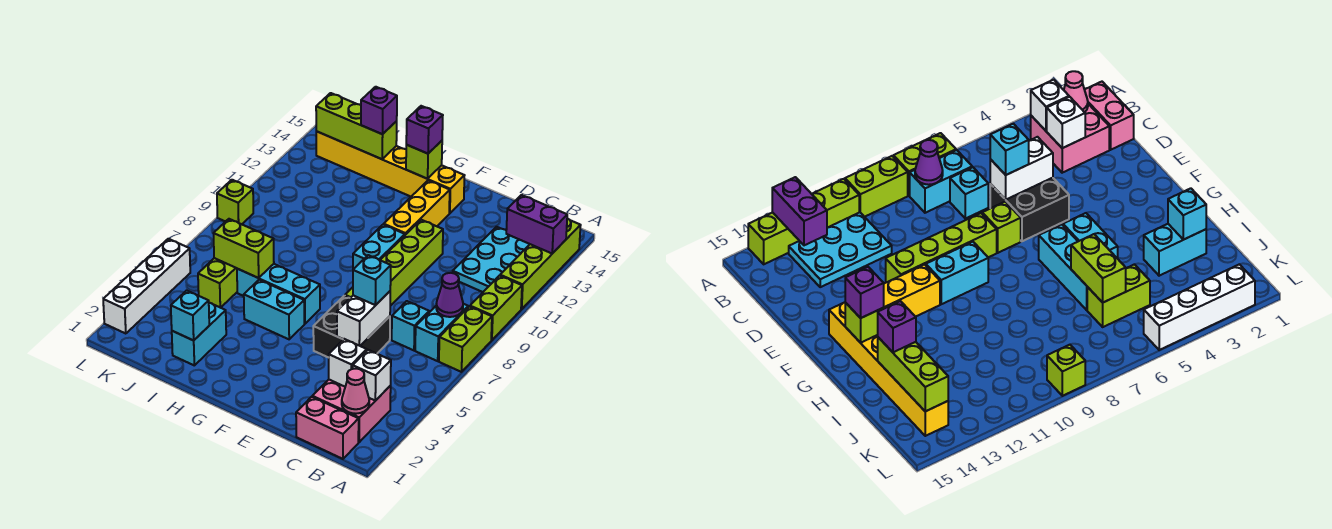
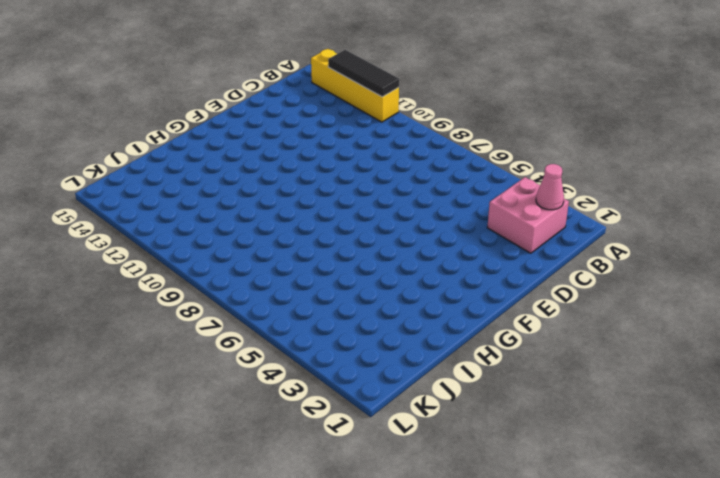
yellow 1x4 brick [311,49,399,122] -> lime 1x4 brick [500,218,581,309]
black 1x3 tile [328,50,399,97] -> purple 1x2 brick [506,195,567,254]
none -> lime 1x2 brick [439,307,492,372]
none -> lime 1x2 brick [470,276,522,340]
none -> pink 1x2 brick [296,397,359,459]
none -> cyan 1x2 brick [415,304,468,361]

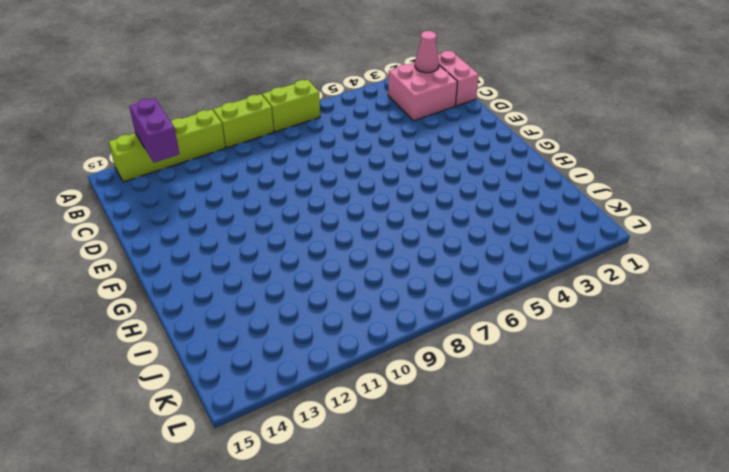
none -> cyan 1x2 brick [415,304,468,361]
none -> cyan 2x3 plate [453,227,530,292]
none -> cyan 1x1 brick [392,301,429,350]
none -> black 2x2 brick [313,296,390,358]

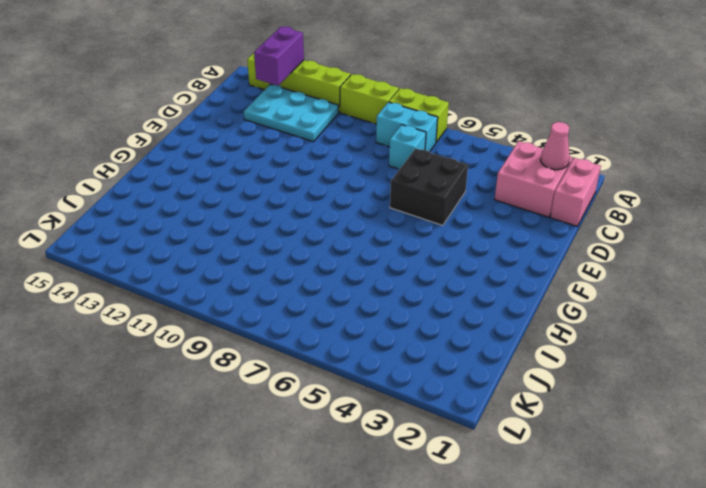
none -> lime 1x1 brick [982,202,1021,253]
none -> lime 1x4 brick [381,220,443,306]
none -> cyan 1x2 brick [353,224,405,269]
none -> yellow 1x3 brick [384,180,450,235]

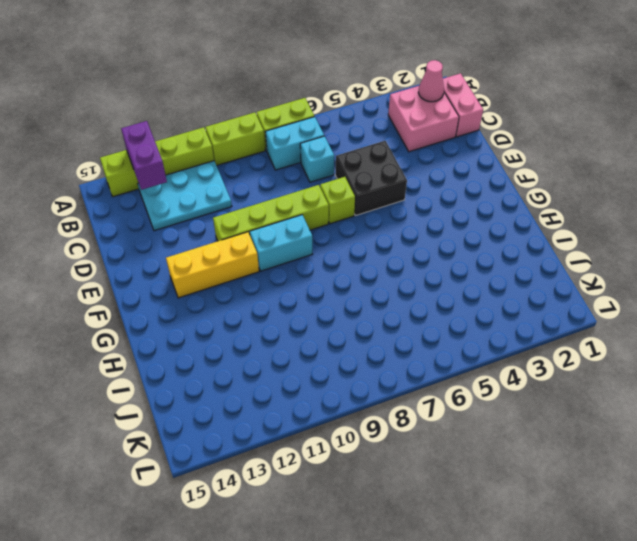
none -> yellow 1x6 brick [316,131,465,213]
none -> cyan 1x2 brick [244,280,304,339]
none -> cyan 1x3 brick [237,264,320,324]
none -> cyan 1x2 brick [172,303,226,365]

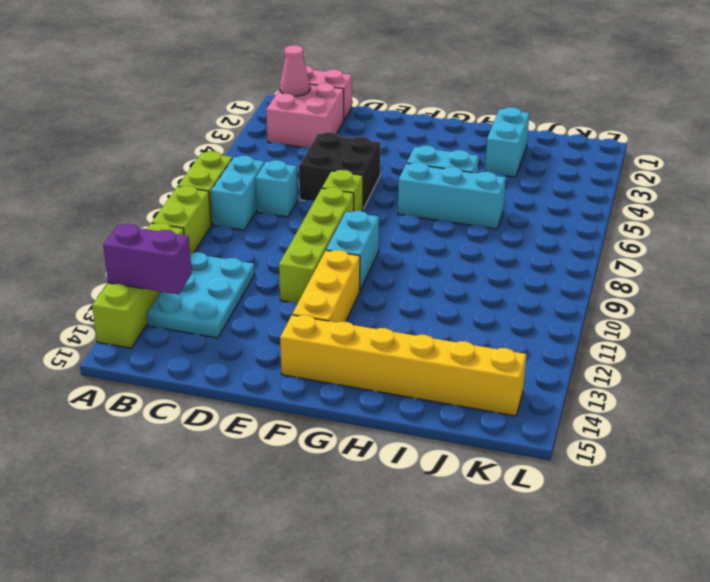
none -> lime 1x2 brick [198,258,237,308]
none -> white 1x4 brick [103,239,190,334]
none -> lime 1x1 brick [217,180,253,224]
none -> white 1x1 brick [353,350,391,401]

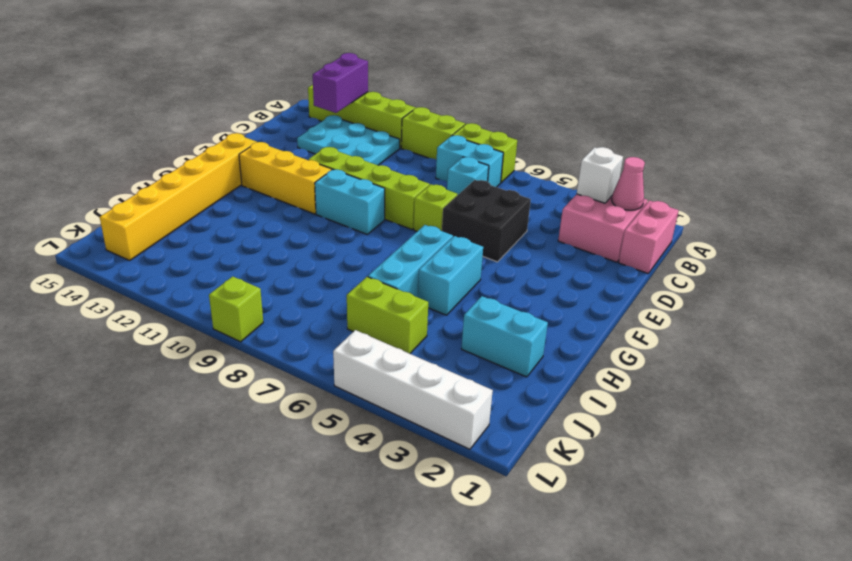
none -> purple 1x1 cone [436,273,463,317]
none -> white 1x1 brick [329,339,367,387]
none -> white 1x2 brick [337,291,390,346]
none -> lime 1x1 brick [406,141,442,179]

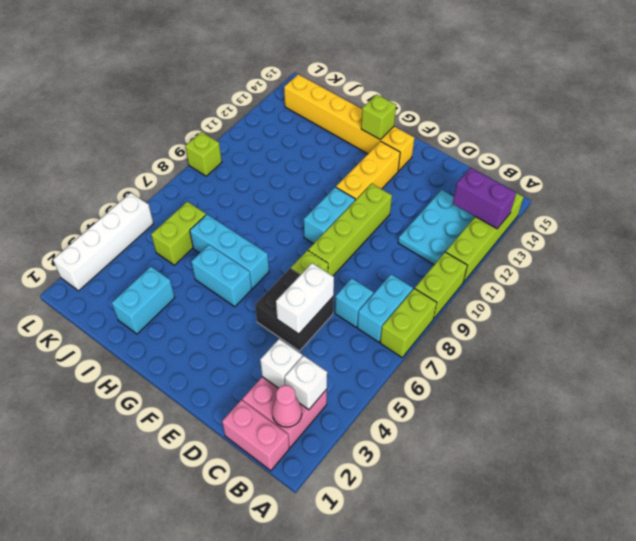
none -> purple 1x1 cone [436,273,463,317]
none -> cyan 1x1 brick [171,290,209,341]
none -> lime 1x2 brick [213,219,274,278]
none -> lime 1x3 brick [316,93,397,159]

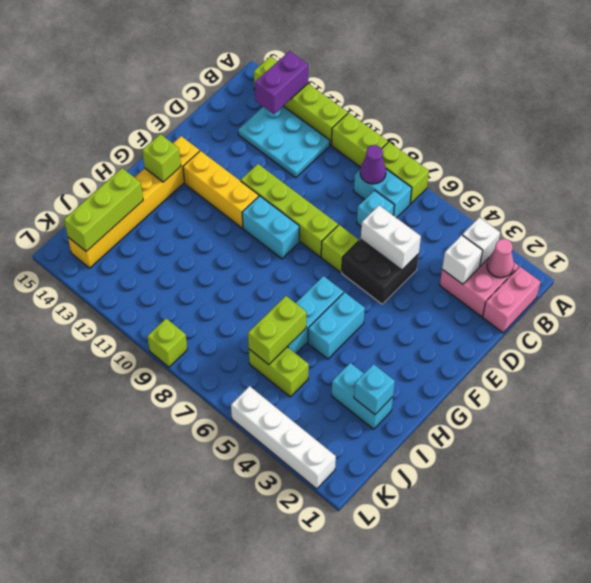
none -> cyan 1x1 brick [353,255,391,305]
none -> purple 1x1 brick [406,106,443,154]
none -> purple 1x1 brick [361,87,397,134]

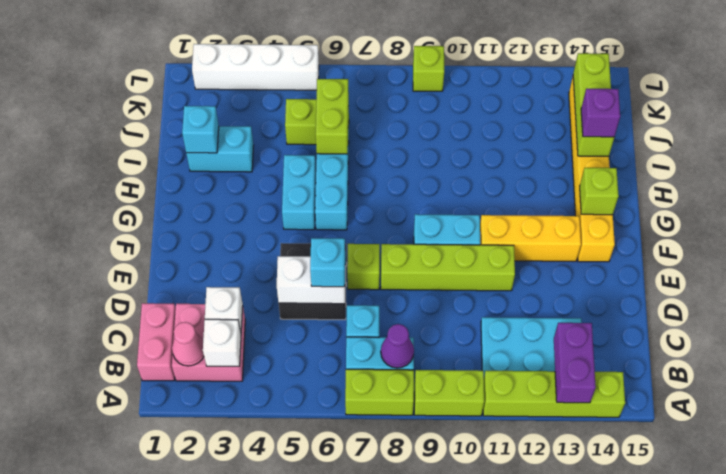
none -> purple 1x1 brick [406,106,443,154]

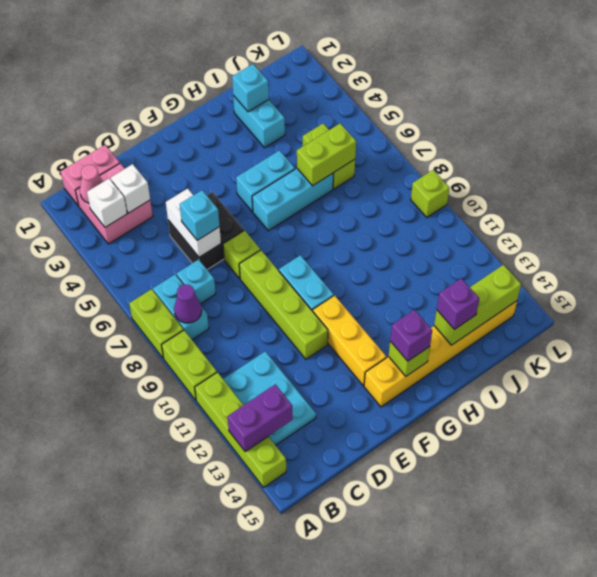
none -> white 1x4 brick [103,239,190,334]

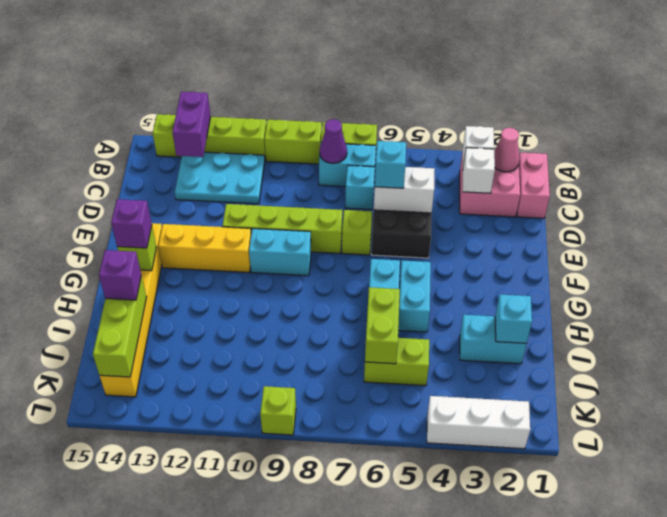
white 1x3 brick [427,396,530,449] -> white 1x4 brick [103,239,190,334]

